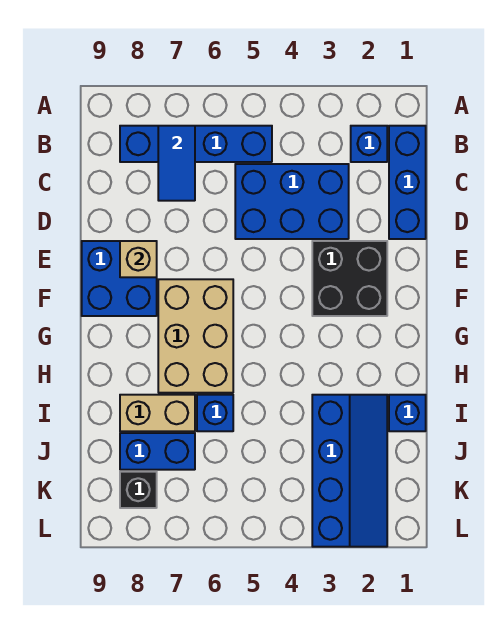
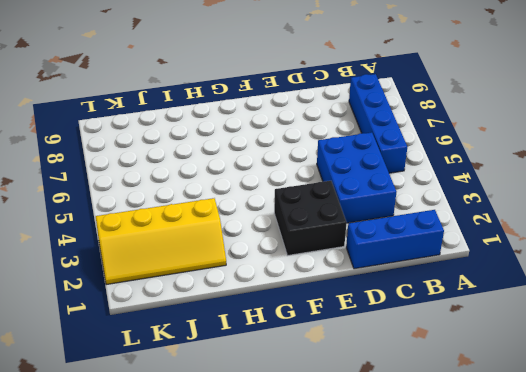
yellow 2x4 slope [96,198,226,285] -> blue 2x4 slope [312,395,387,547]
none -> blue 1x1 brick [351,126,387,162]
none -> blue 2x2 brick [82,241,157,316]
none -> tan 2x3 brick [158,279,233,393]

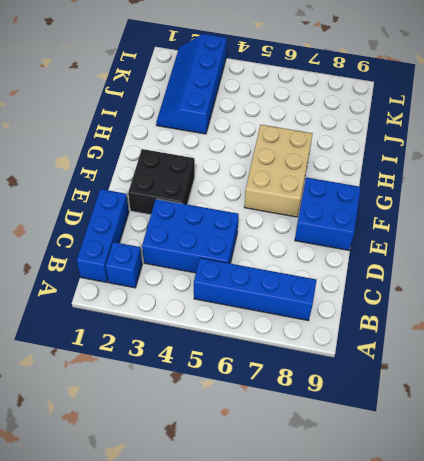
none -> blue 1x1 brick [389,395,426,431]
none -> blue 1x1 brick [197,395,233,431]
none -> tan 1x2 brick [120,395,195,431]

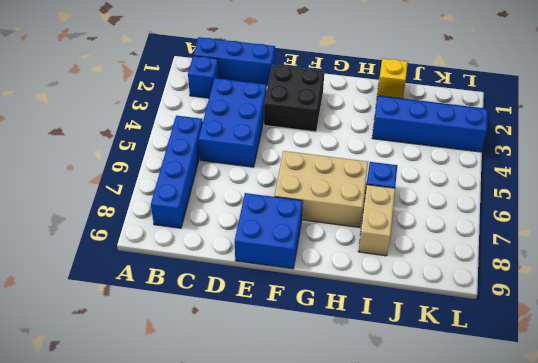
yellow 1x1 brick [377,58,408,98] -> blue 1x1 brick [389,395,426,431]
none -> blue 1x2 brick [120,433,195,470]
none -> black 1x1 brick [120,472,157,508]
none -> blue 1x2 tile [158,126,195,201]

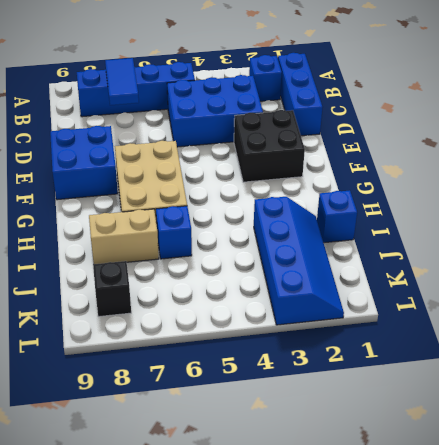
none -> blue 1x2 brick [120,433,195,470]
none -> tan 1x1 brick [120,241,157,277]

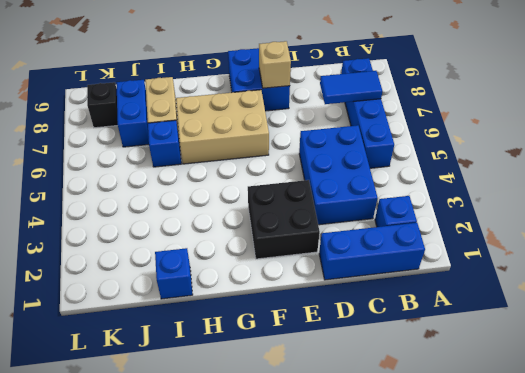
none -> blue 2x4 slope [312,395,387,547]

